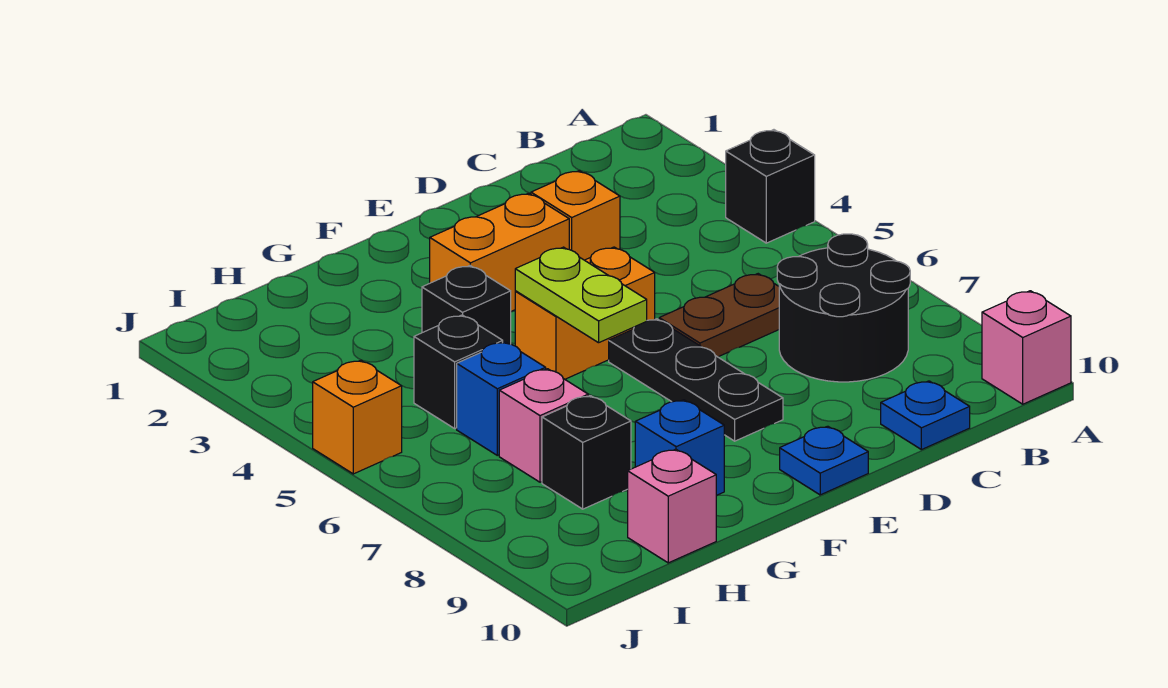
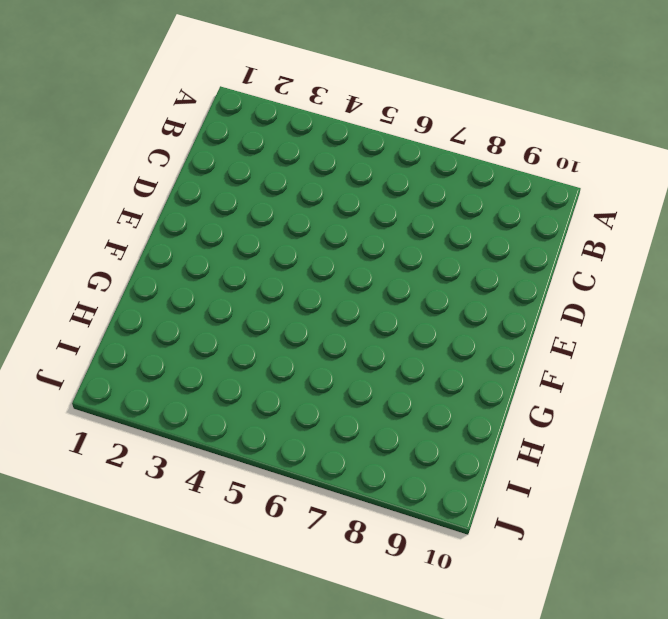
none -> black 1x1 brick [726,130,815,243]
none -> pink 1x1 brick [982,291,1071,404]
none -> black 2x2 round brick [777,234,910,382]

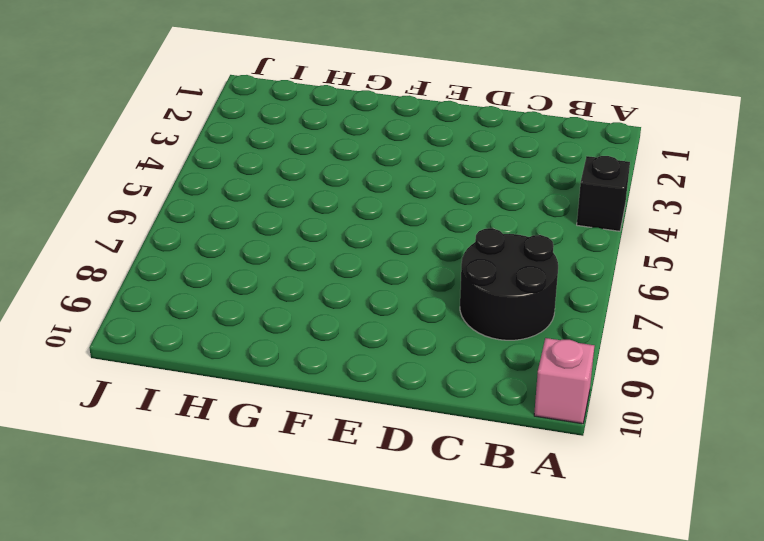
none -> brown 1x2 plate [659,274,779,357]
none -> blue 1x1 plate [881,381,970,450]
none -> orange 1x1 brick [531,171,620,260]

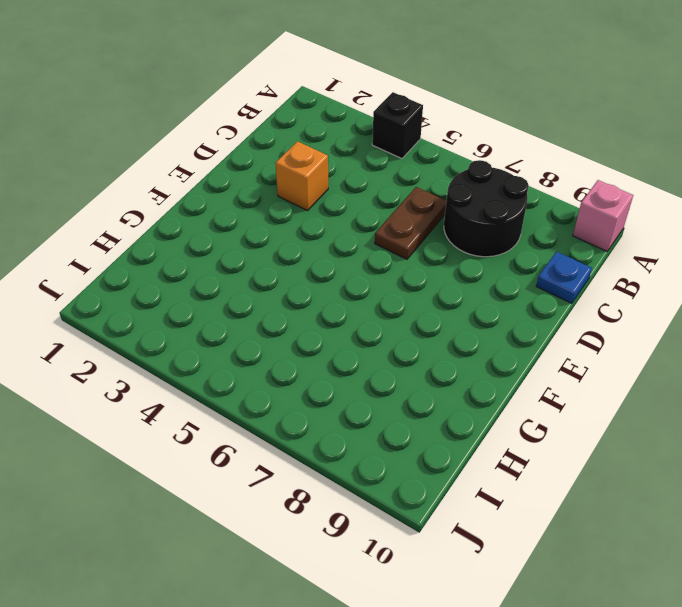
none -> orange 1x2 brick [430,193,569,312]
none -> orange 1x2 brick [515,247,655,379]
none -> black 1x3 plate [609,319,783,441]

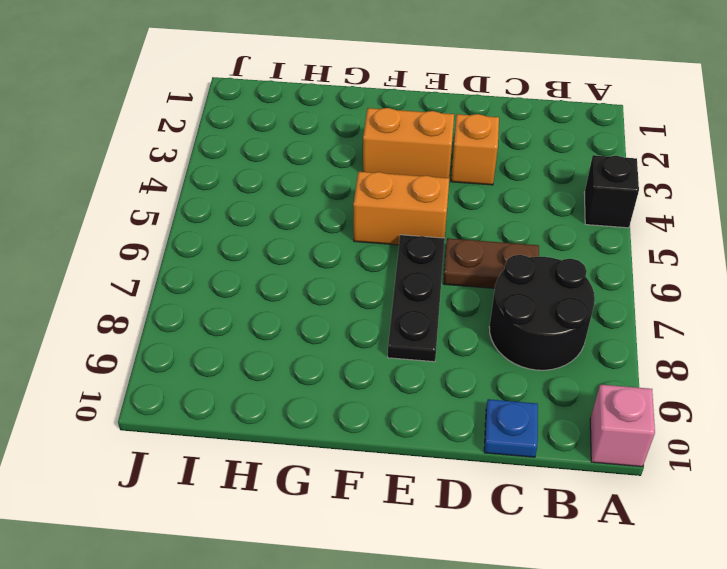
none -> blue 1x1 plate [780,426,868,495]
none -> black 1x1 brick [422,266,511,344]
none -> blue 1x1 brick [635,400,724,495]

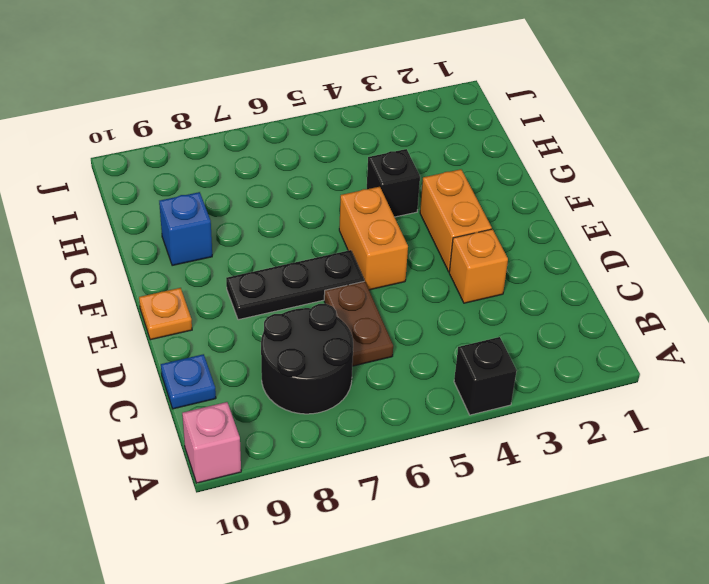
orange 1x1 plate [139,288,192,340] -> blue 1x1 plate [780,426,868,495]
none -> black 1x1 brick [414,315,503,428]
none -> blue 1x1 brick [457,342,546,455]
none -> pink 1x1 brick [499,369,588,482]

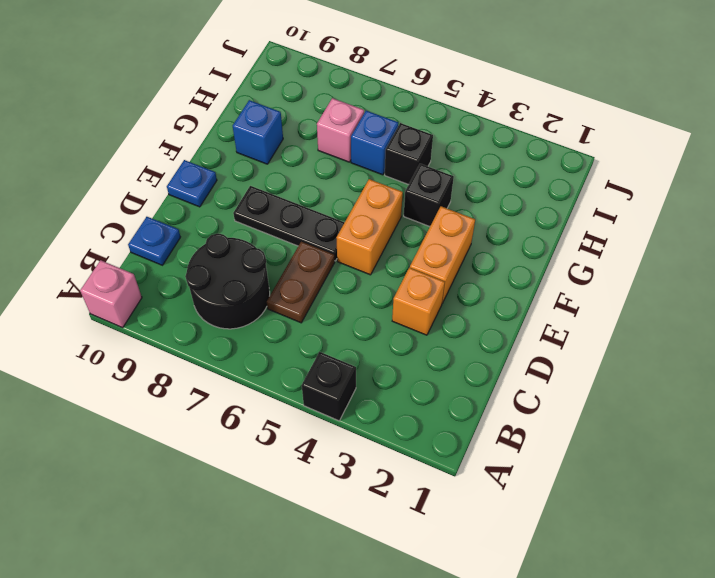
none -> black 1x1 brick [542,396,631,509]
none -> pink 1x1 brick [628,449,717,563]
none -> orange 1x1 brick [313,360,402,474]

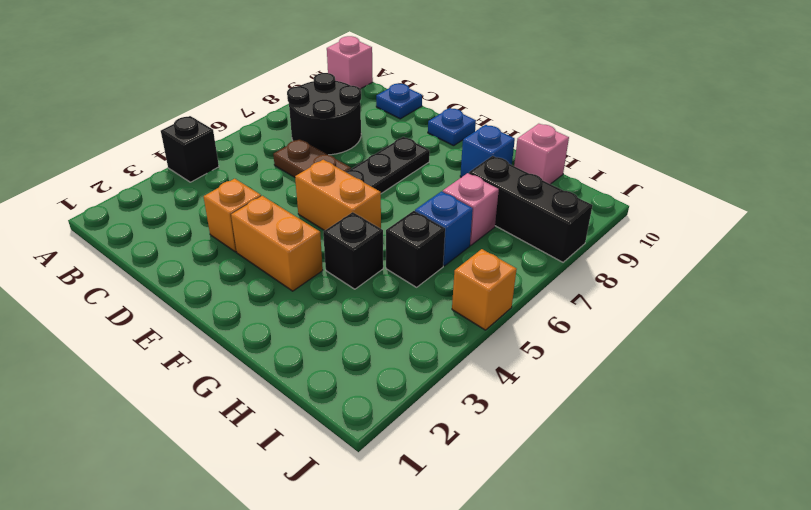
black 1x3 brick [469,156,593,262] -> black 1x1 brick [542,396,631,509]
none -> lime 1x2 plate [515,247,647,343]

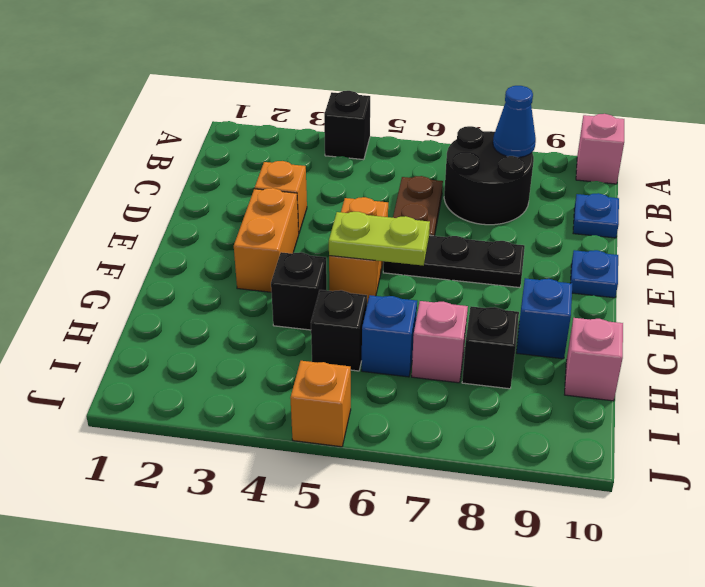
blue 1x1 cone [493,86,536,157] -> none

